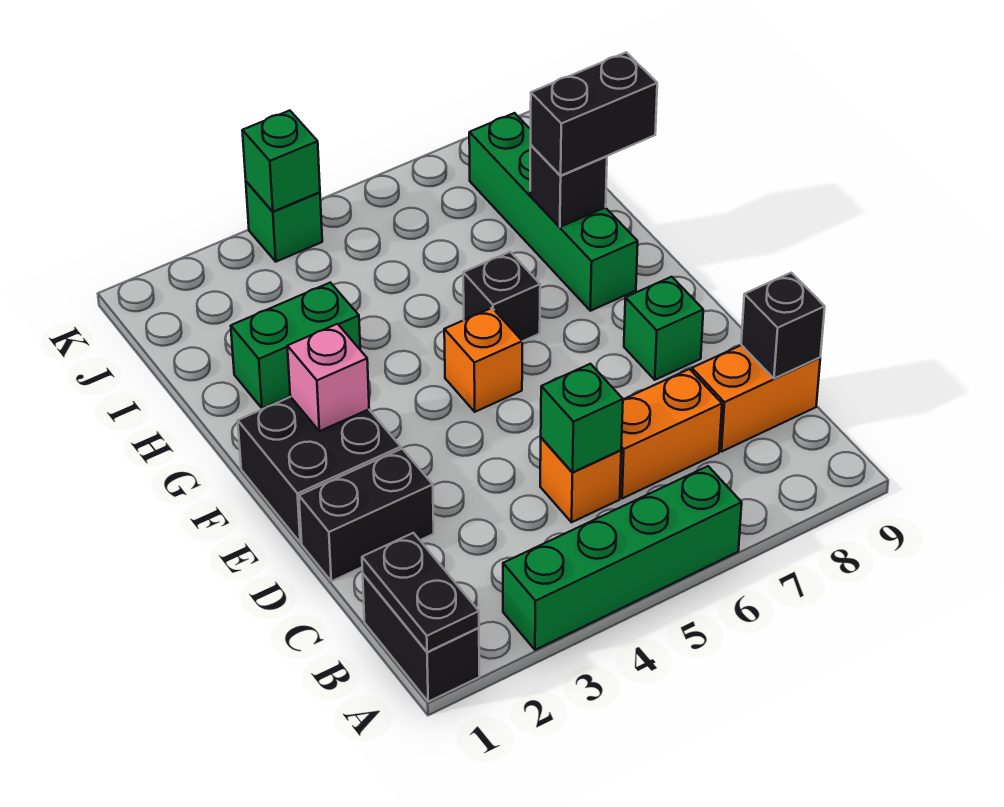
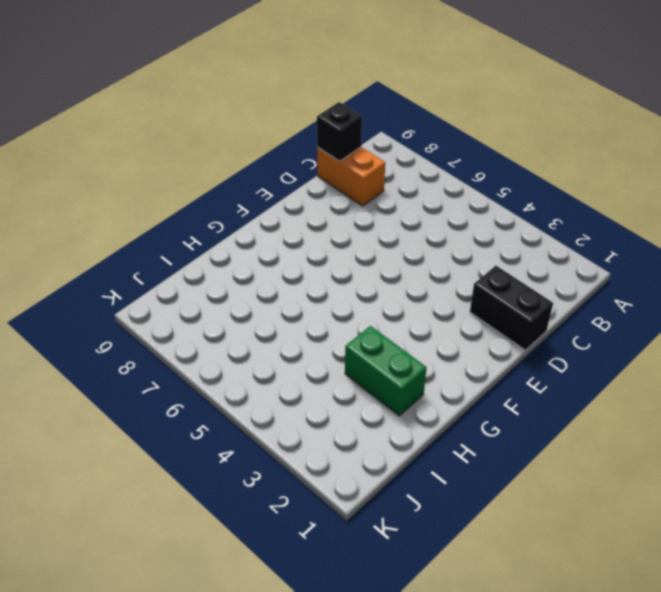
none -> black 1x2 brick [363,574,479,702]
none -> green 1x4 brick [503,466,742,650]
none -> orange 1x1 brick [540,438,621,522]

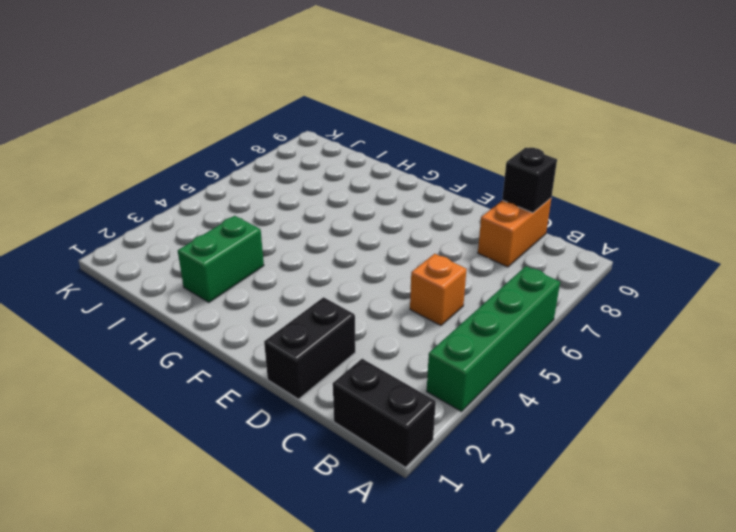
none -> orange 1x2 brick [620,369,722,499]
none -> black 2x2 brick [238,397,401,543]
none -> green 1x1 brick [624,277,703,380]

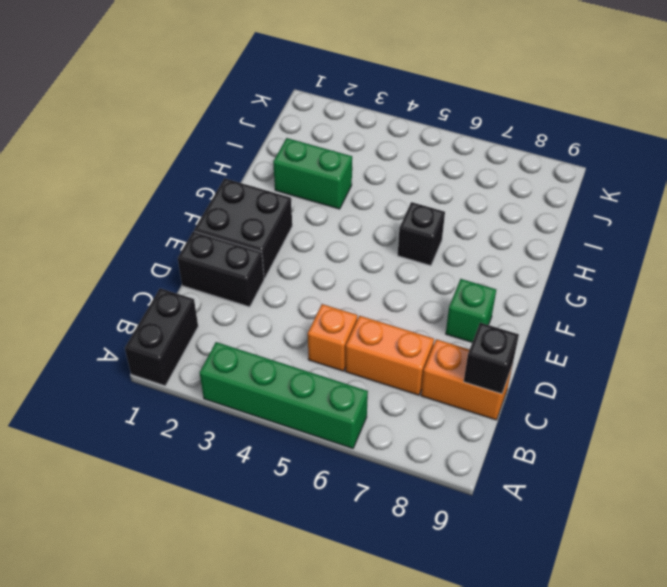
none -> orange 1x1 brick [444,308,522,412]
none -> green 1x4 brick [469,113,638,311]
none -> green 1x1 brick [246,182,322,262]

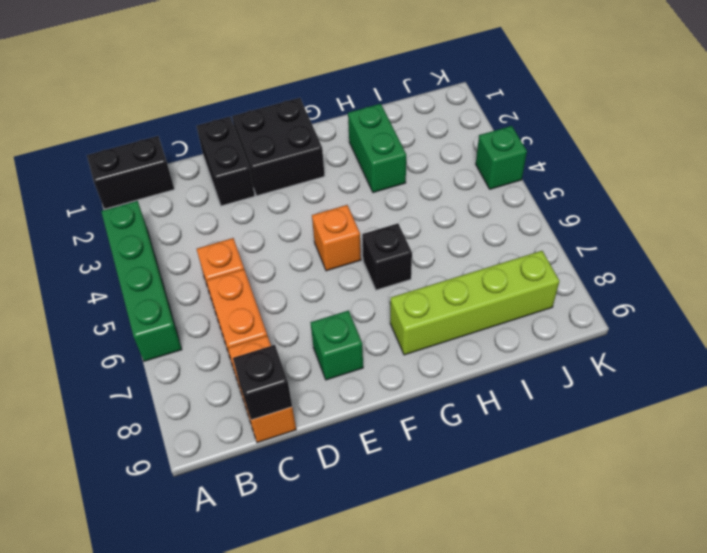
lime 1x4 brick [390,251,559,355] -> green 1x4 brick [469,113,638,311]
none -> black 1x2 plate [362,533,479,652]
none -> green 1x1 brick [541,364,623,472]
none -> pink 1x1 brick [287,324,369,431]

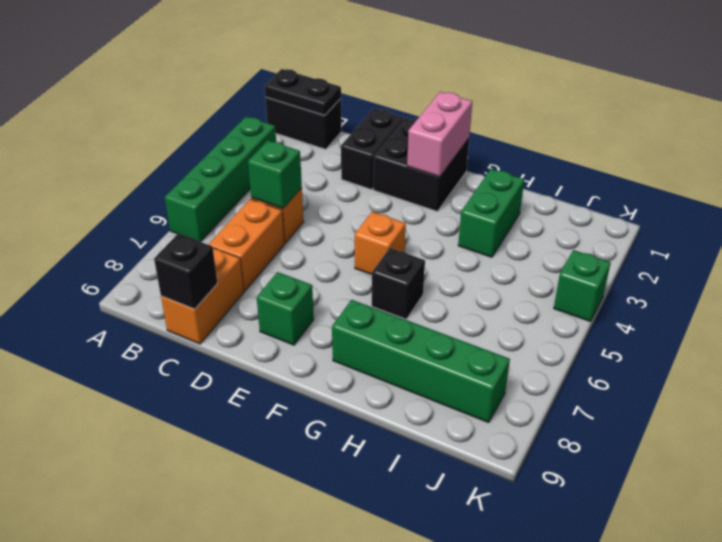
pink 1x2 brick [407,92,473,177] -> pink 1x1 brick [287,324,369,431]
none -> black 1x1 brick [530,145,607,227]
none -> green 1x1 brick [242,111,320,212]
none -> black 1x2 brick [531,52,657,175]

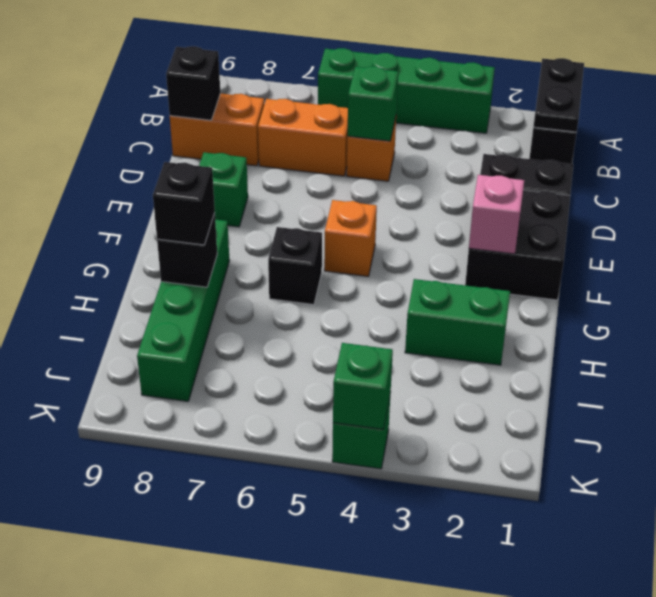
black 1x1 brick [153,162,215,245] -> black 1x2 brick [531,52,657,175]

